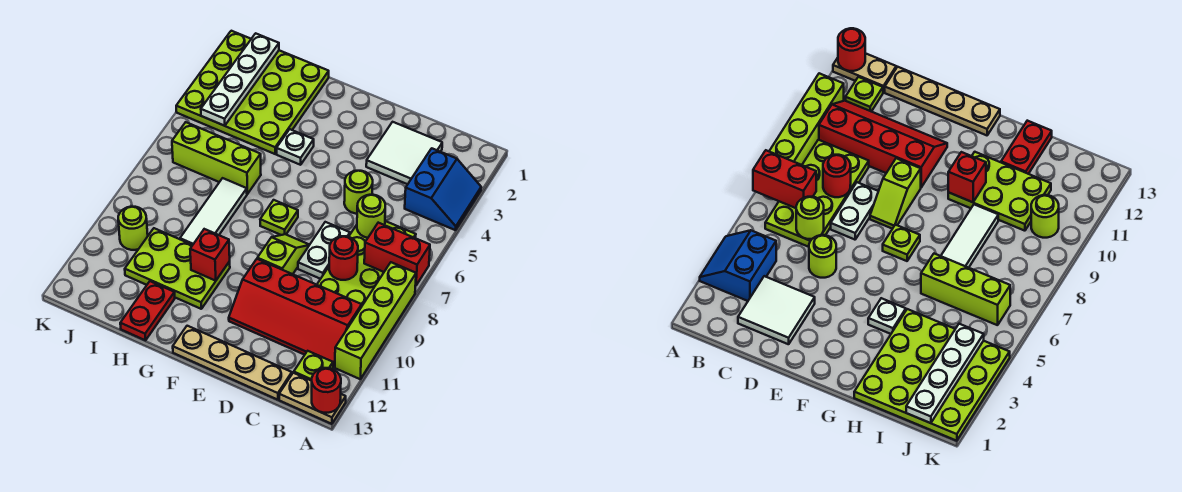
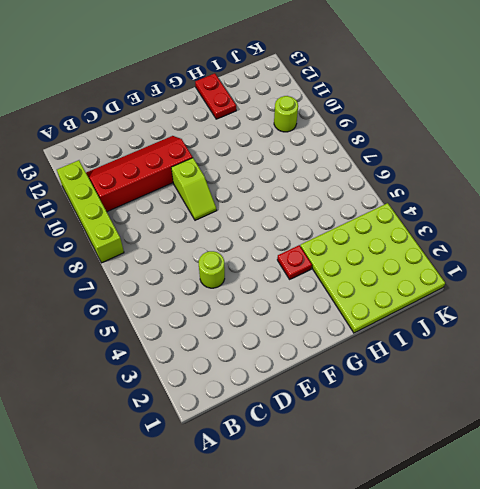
red 1x1 plate [277,245,312,279] -> white 1x1 plate [277,129,314,165]
none -> blue 2x2 slope [405,148,481,230]
none -> tan 1x2 plate [279,373,346,424]
none -> lime 2x4 plate [317,221,416,305]

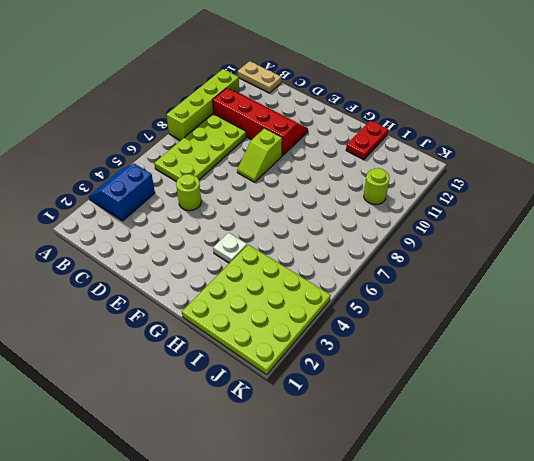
none -> lime 1x1 plate [294,351,333,381]
none -> white 2x2 tile [366,122,442,184]
none -> tan 1x4 plate [173,326,292,400]

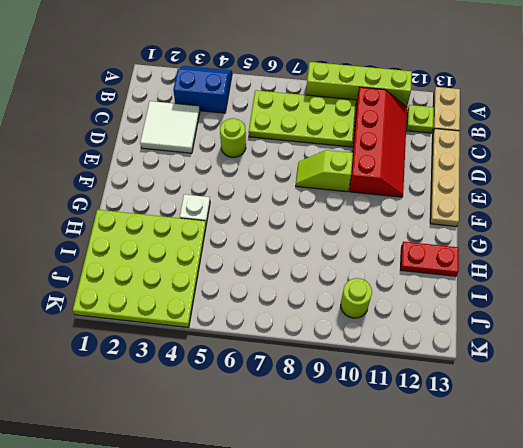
none -> white 1x2 plate [298,222,350,279]
none -> lime 1x1 plate [260,200,298,235]
none -> lime 2x3 plate [125,228,230,309]

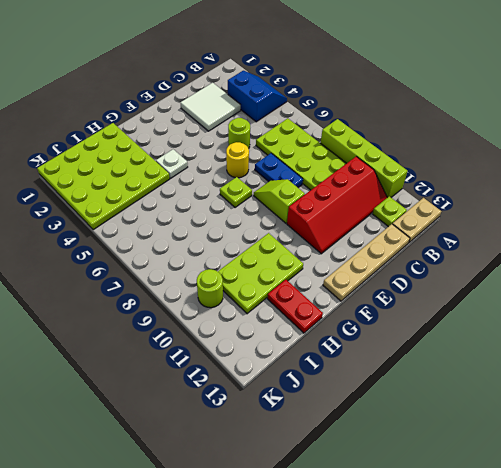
blue 1x2 plate [255,153,303,188] -> white 1x2 plate [298,222,350,279]
yellow 1x1 round brick [226,142,249,178] -> none
none -> lime 1x3 brick [172,122,261,194]
none -> white 1x3 tile [180,178,247,245]
none -> red 1x2 brick [364,223,430,286]

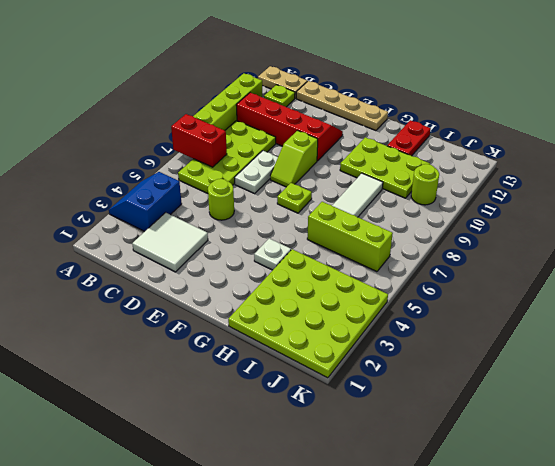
none -> red 1x1 round brick [312,368,341,413]
none -> lime 1x1 round brick [357,195,385,238]
none -> red 1x1 round brick [329,236,358,280]

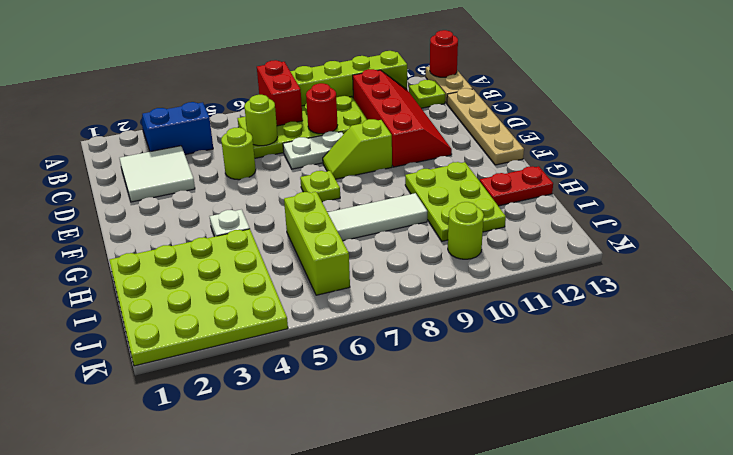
none -> red 1x1 brick [190,229,230,281]
none -> white 1x4 plate [201,33,279,126]

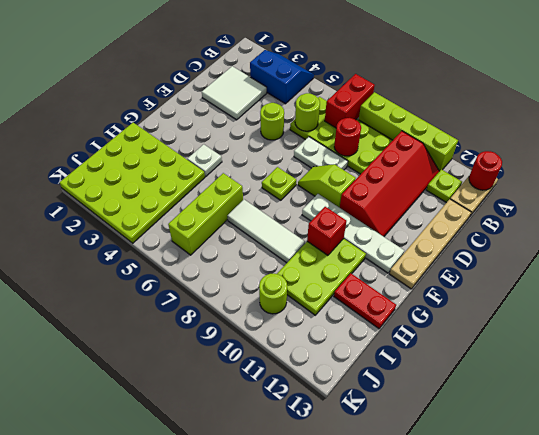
white 1x4 plate [302,194,404,273] -> white 1x4 plate moved to [201,33,279,126]

